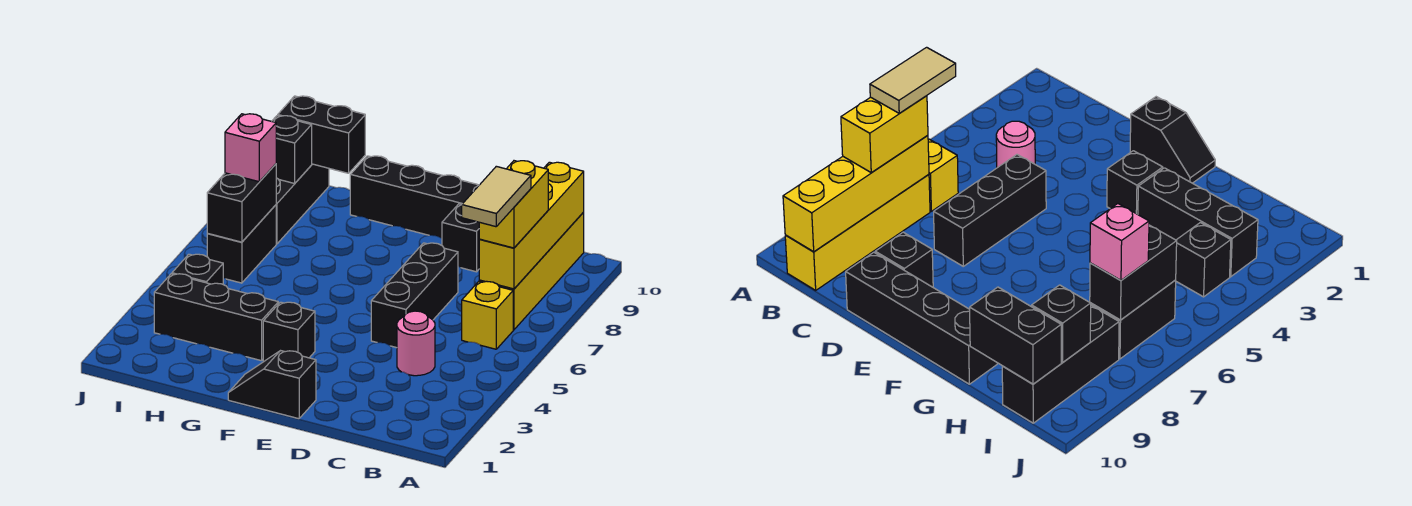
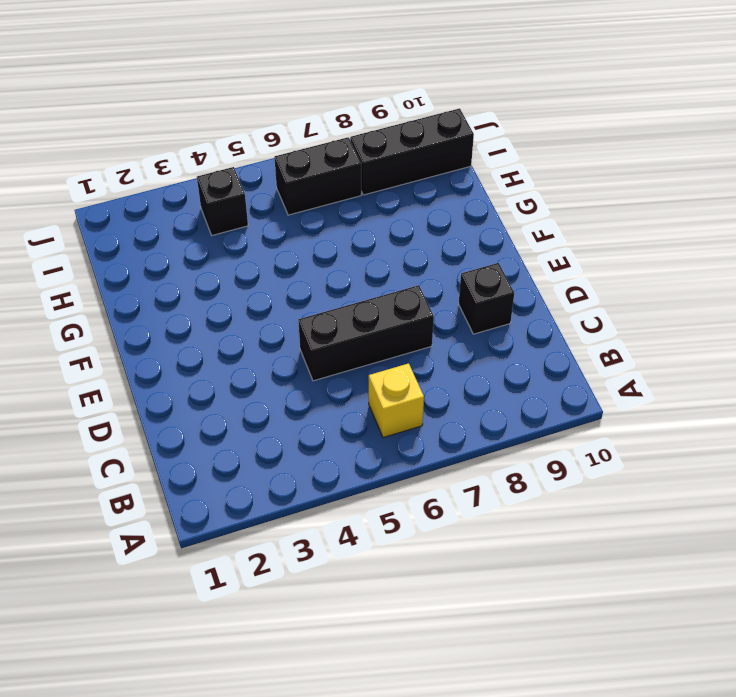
none -> yellow 1x4 brick [479,212,584,330]
none -> pink 1x1 round brick [397,311,435,376]
none -> black 1x4 brick [350,156,479,238]

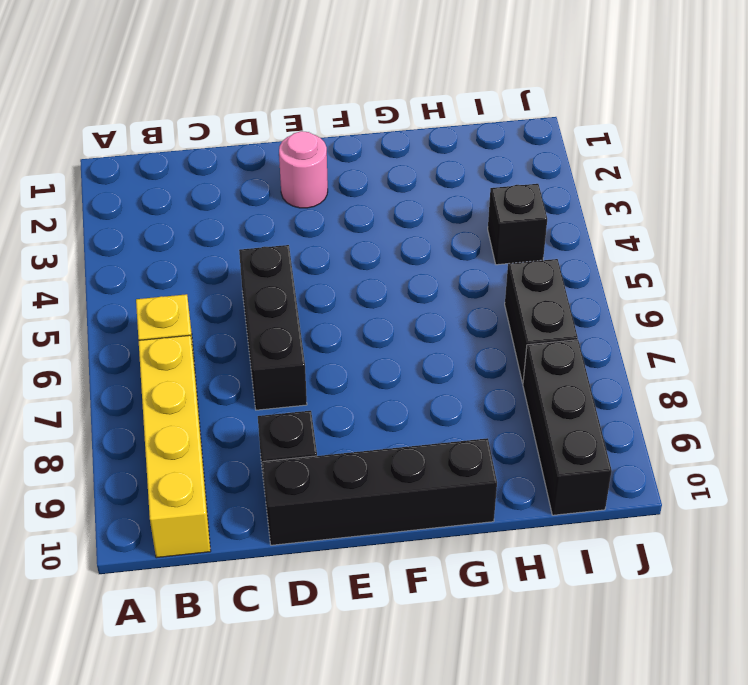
pink 1x1 round brick [279,131,328,208] -> pink 1x1 round brick moved to [397,311,435,376]
none -> black 1x2 slope [228,351,316,419]
none -> black 1x1 brick [263,302,315,361]
none -> black 1x3 brick [154,274,278,361]

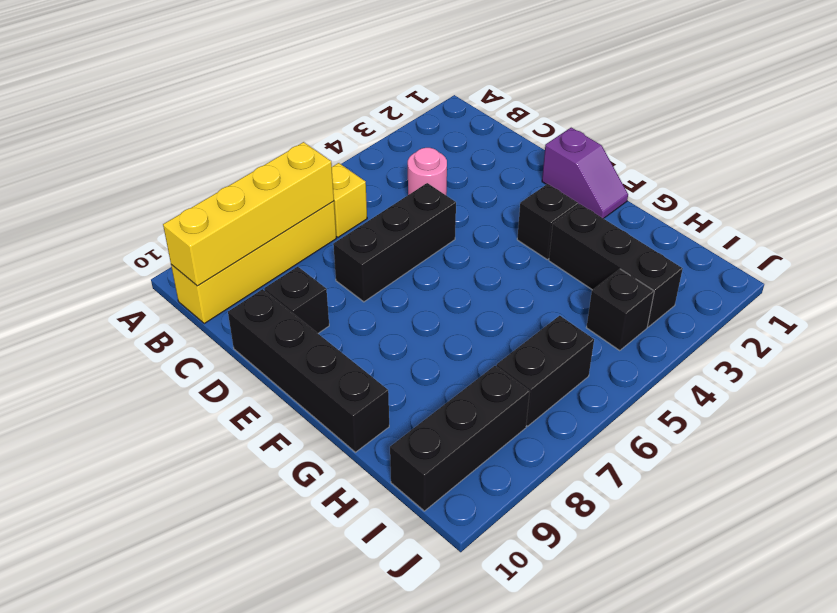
purple 1x2 slope [542,128,628,219] -> black 1x2 slope [228,351,316,419]
none -> black 1x2 brick [278,96,365,173]
none -> black 1x2 brick [207,164,276,242]
none -> black 1x1 brick [272,116,312,183]

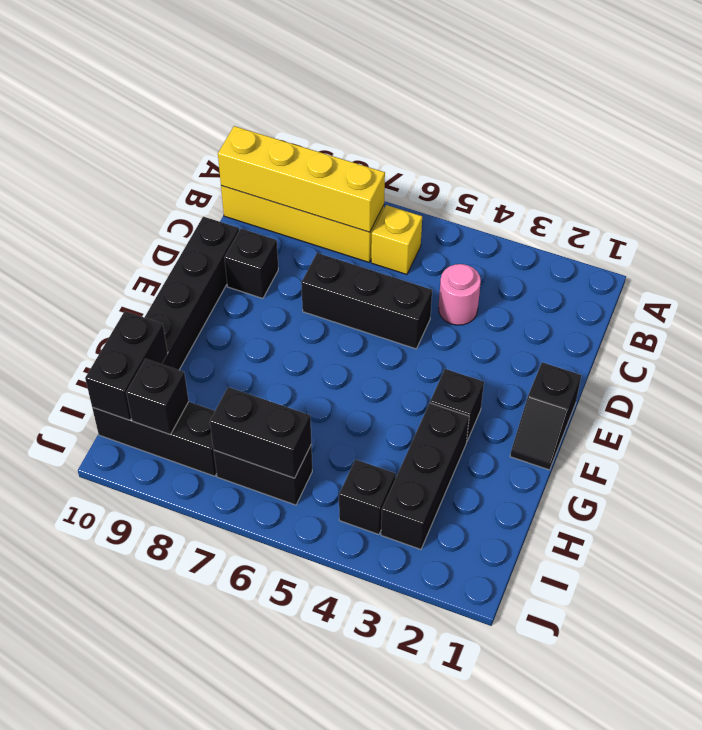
none -> yellow 1x2 brick [479,161,548,248]
none -> pink 1x1 brick [225,114,276,182]
none -> tan 1x2 tile [462,166,531,227]

